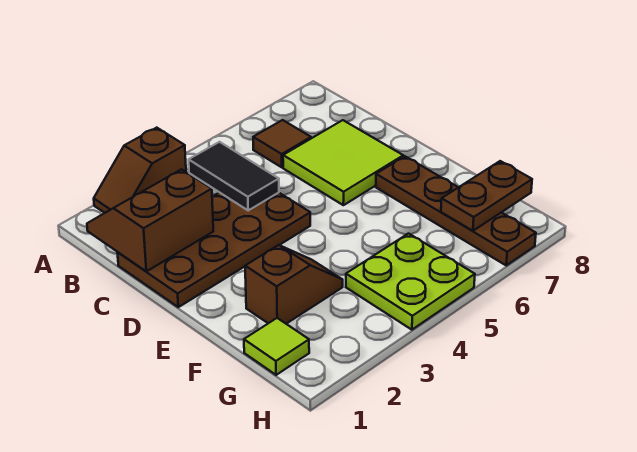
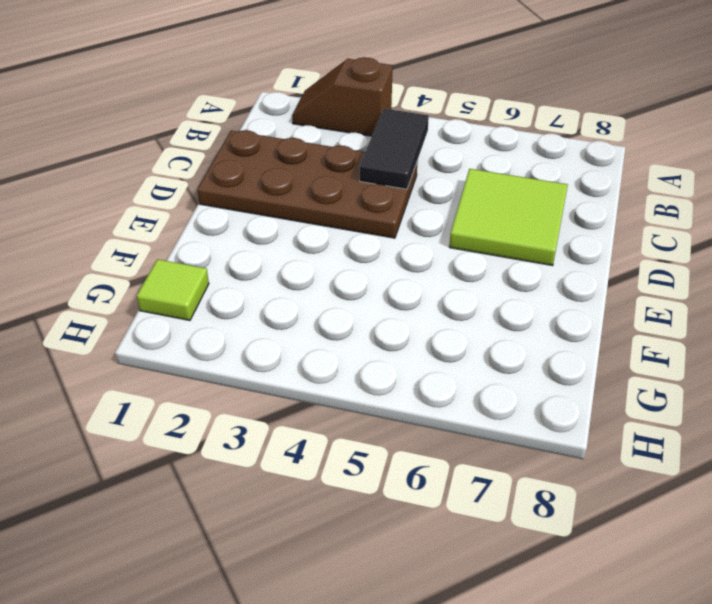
none -> brown 1x1 tile [253,120,311,167]
none -> brown 1x4 plate [376,156,536,265]

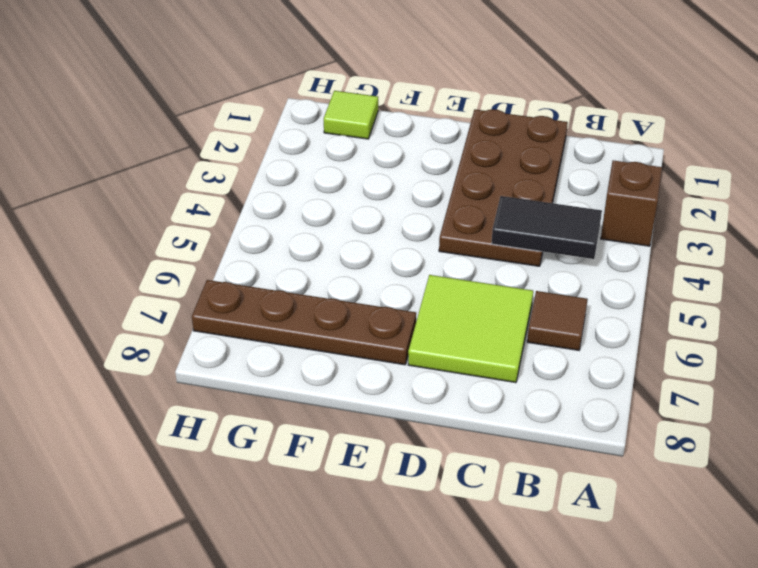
none -> brown 1x2 slope [245,245,343,324]
none -> lime 2x2 plate [346,234,475,330]

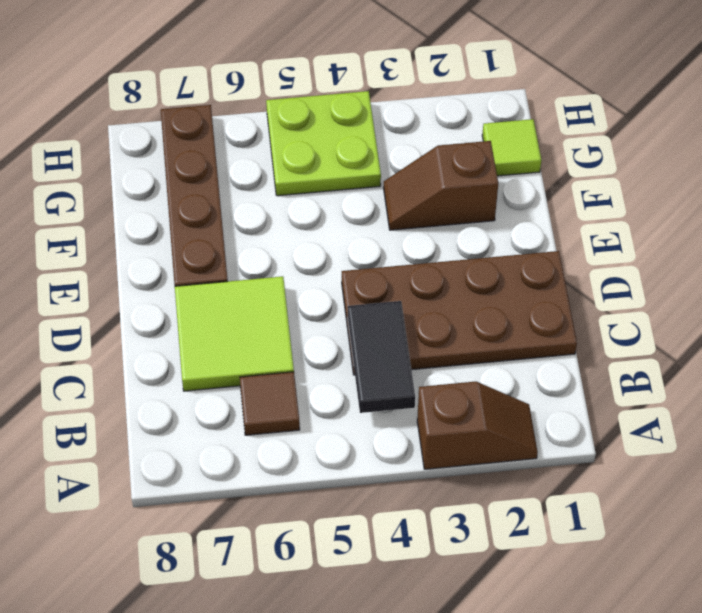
none -> brown 2x2 slope [87,169,213,271]
none -> brown 1x2 plate [441,161,532,231]

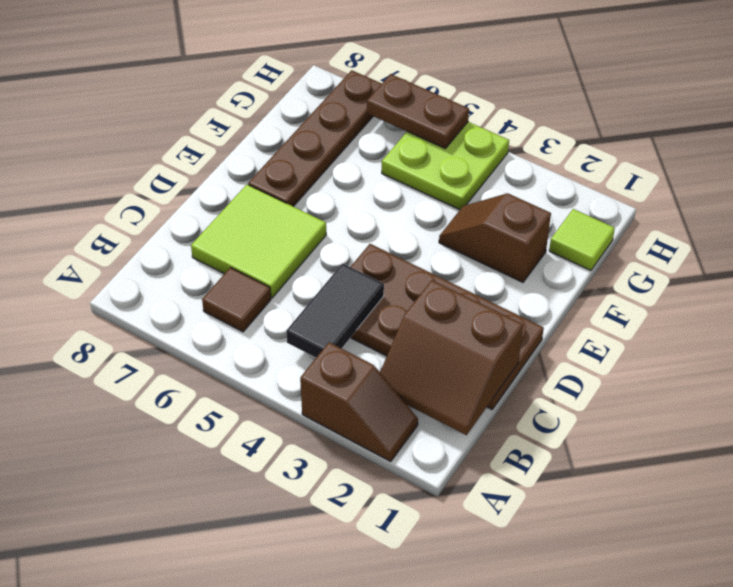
brown 1x2 plate [367,74,469,149] -> brown 1x2 plate moved to [441,161,532,231]

